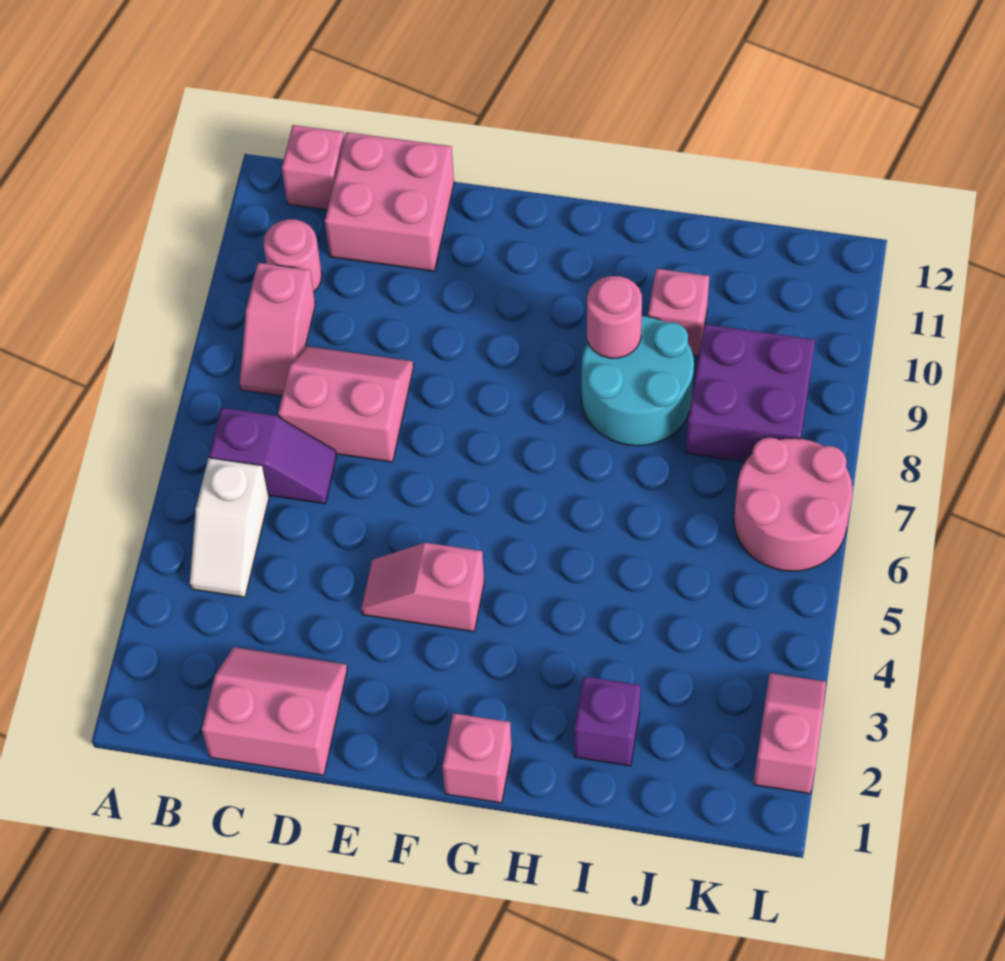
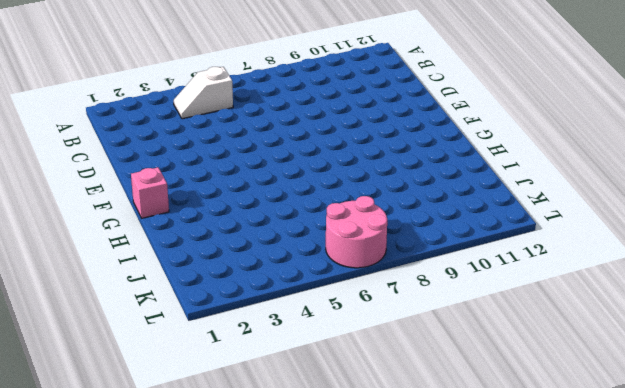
none -> purple 1x2 slope [209,408,336,504]
none -> pink 1x2 slope [240,263,315,396]
none -> pink 1x1 round brick [264,219,322,292]

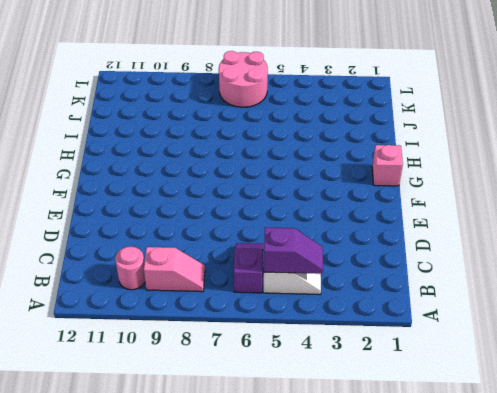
purple 1x2 slope [264,227,323,274] -> none
none -> pink 1x1 brick [282,125,344,210]
none -> pink 2x2 slope [202,647,347,775]
none -> pink 2x2 slope [278,346,414,462]

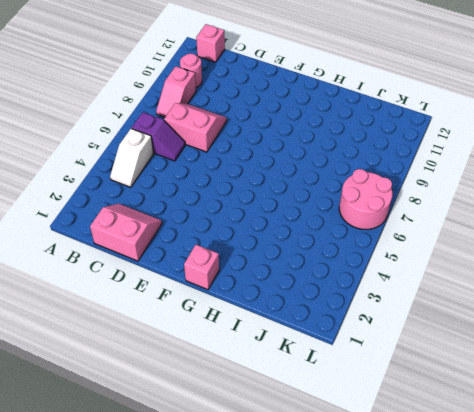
none -> pink 2x2 brick [325,132,454,271]
none -> pink 1x2 slope [361,543,484,632]
none -> cyan 2x2 round brick [582,316,694,446]

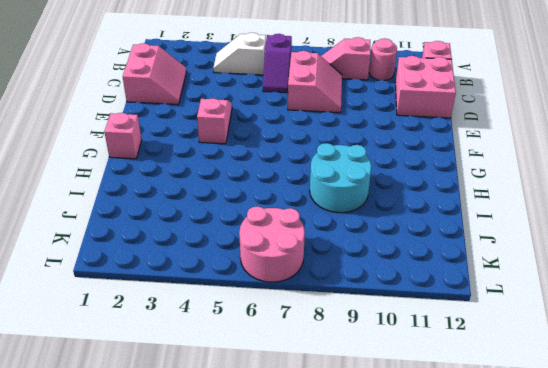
none -> purple 1x1 brick [574,676,641,766]
none -> pink 1x1 brick [648,269,709,356]
none -> purple 2x2 brick [686,324,815,462]

